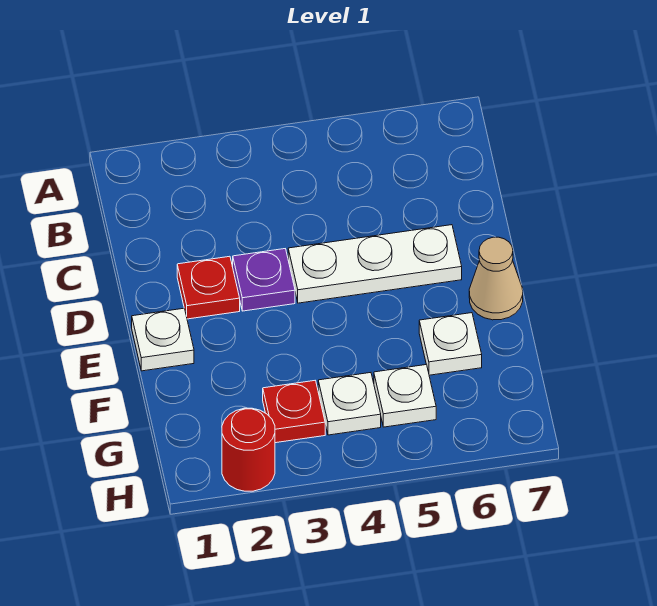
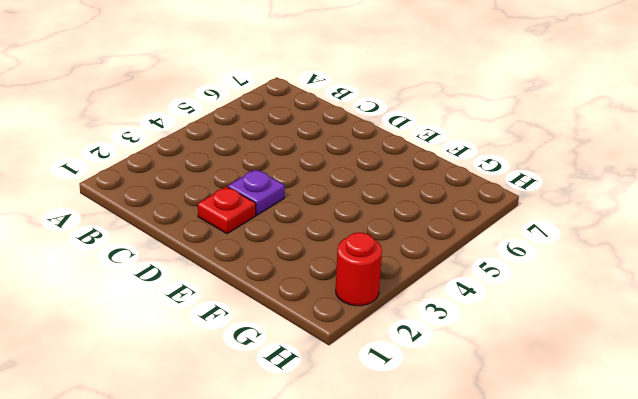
none -> white 1x3 plate [288,225,462,303]
none -> white 1x1 plate [132,308,194,371]

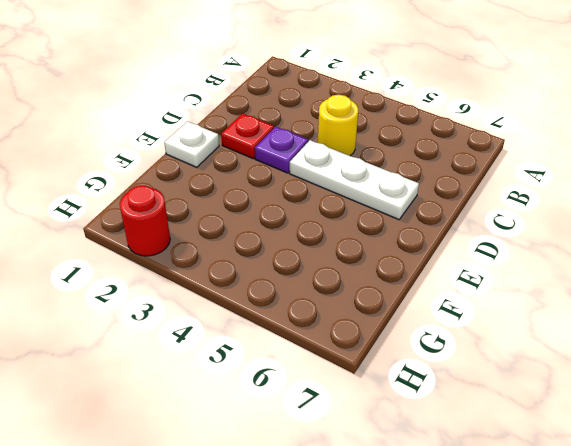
yellow 1x1 round brick [318,95,358,156] -> none
none -> tan 1x1 cone [469,237,523,320]
none -> white 1x1 plate [419,313,482,375]

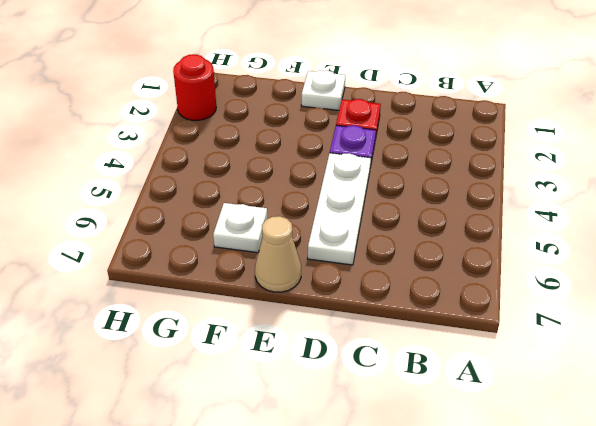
none -> red 1x1 plate [263,381,325,443]
none -> white 1x1 plate [318,373,381,435]

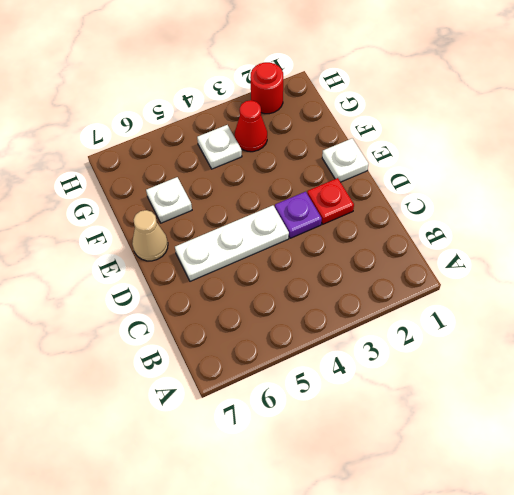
red 1x1 cone [235,100,267,152] -> red 1x1 plate [263,381,325,443]
none -> white 1x1 plate [374,365,436,427]

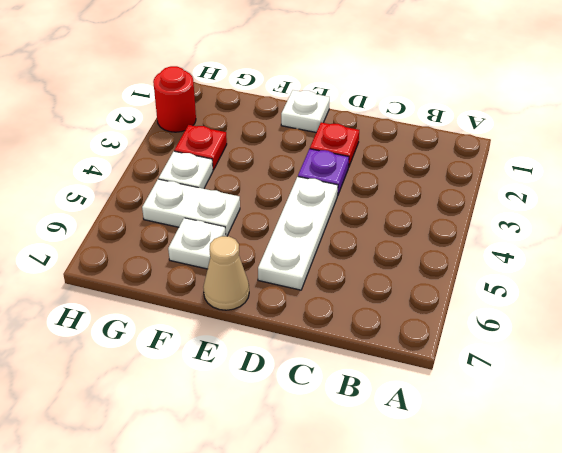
white 1x2 plate [142,179,240,236] -> white 1x1 plate [374,365,436,427]

